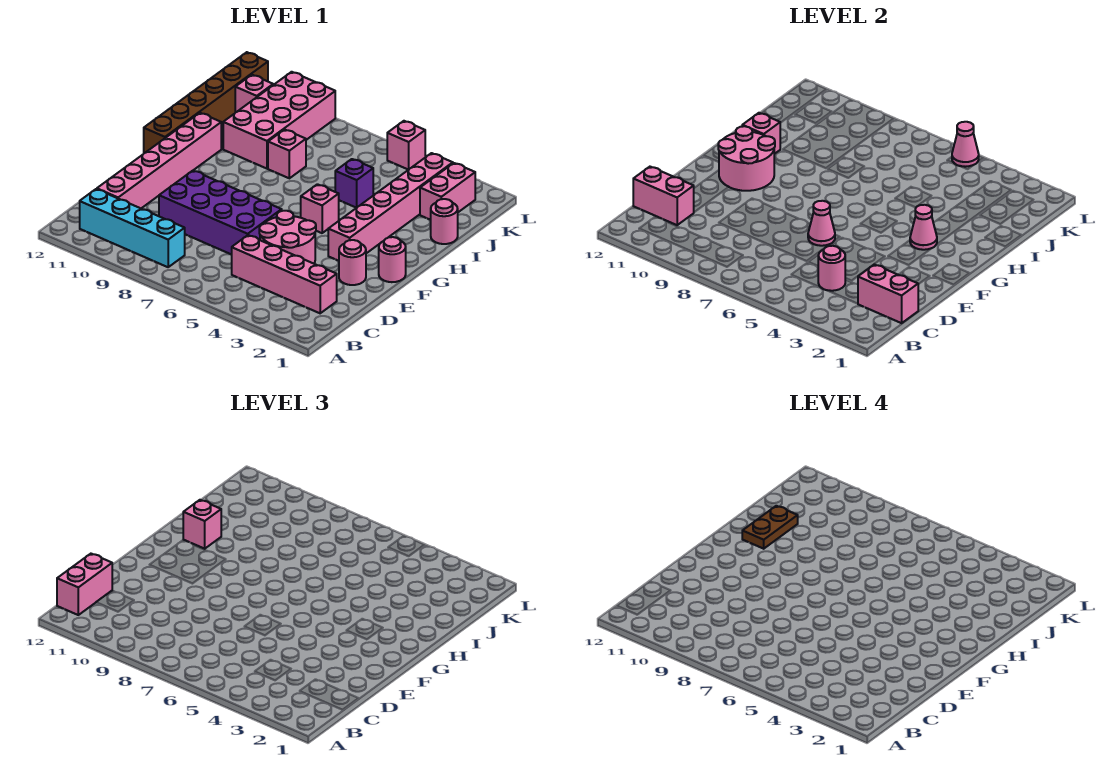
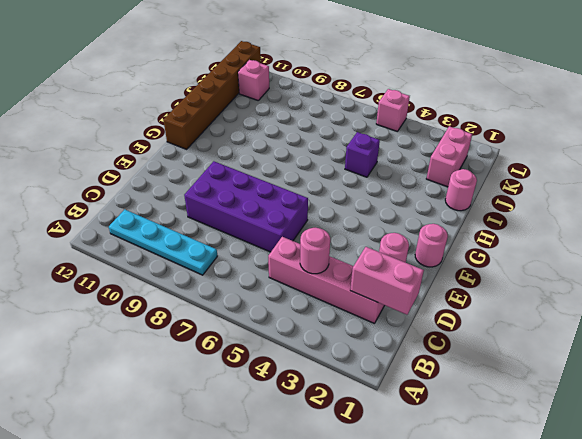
cyan 1x4 plate [109,209,217,275] -> cyan 1x4 brick [80,189,185,267]
none -> pink 1x6 brick [97,113,221,208]
none -> pink 2x2 round brick [259,211,316,264]
none -> pink 1x6 brick [328,153,453,261]

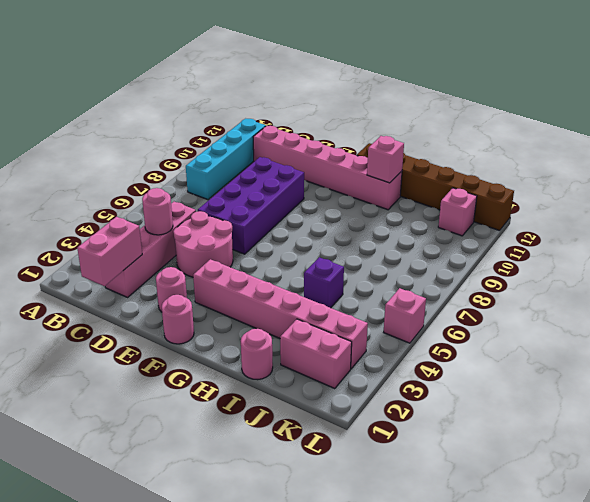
none -> pink 1x1 brick [301,184,339,233]
none -> pink 1x1 brick [268,129,306,178]
none -> pink 2x4 brick [223,72,335,169]

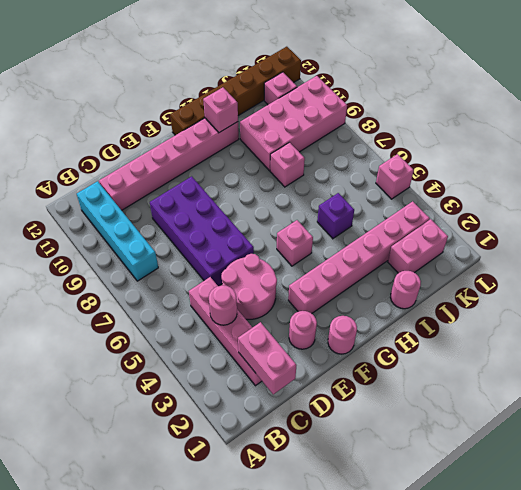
none -> pink 1x2 brick [633,167,694,225]
none -> pink 1x1 cone [808,201,835,246]
none -> pink 2x2 round brick [718,126,775,191]

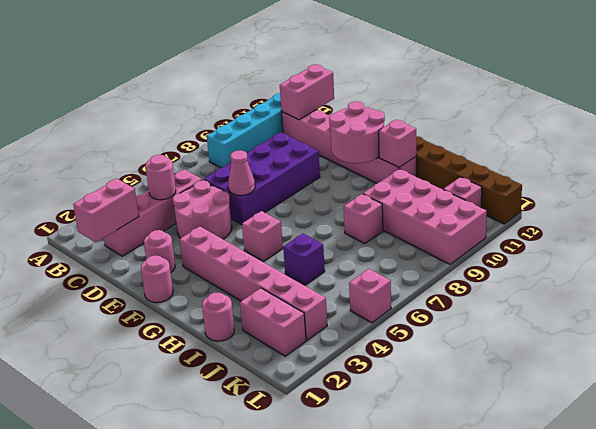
none -> pink 1x1 cone [910,205,937,250]
none -> pink 1x1 cone [952,122,979,167]
none -> pink 1x2 brick [57,554,112,615]

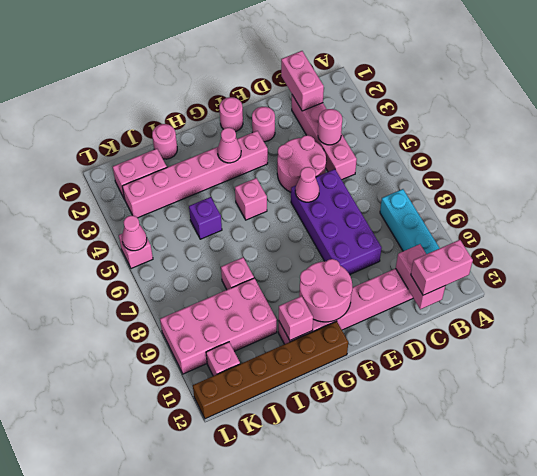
none -> pink 1x1 brick [183,500,221,549]
none -> brown 1x2 plate [742,506,798,549]

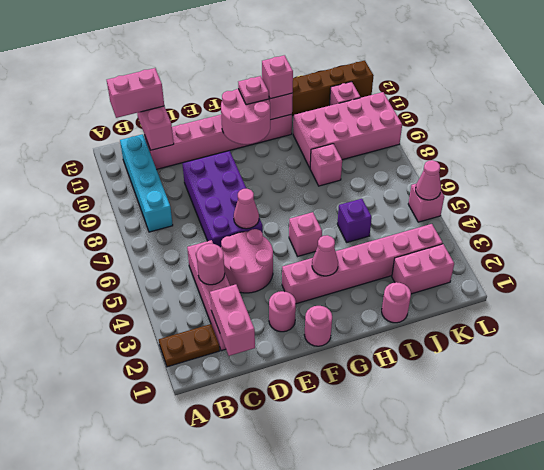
brown 1x2 plate [159,324,220,367] -> brown 1x2 plate moved to [742,506,798,549]
pink 1x1 plate [238,76,269,105] -> none

